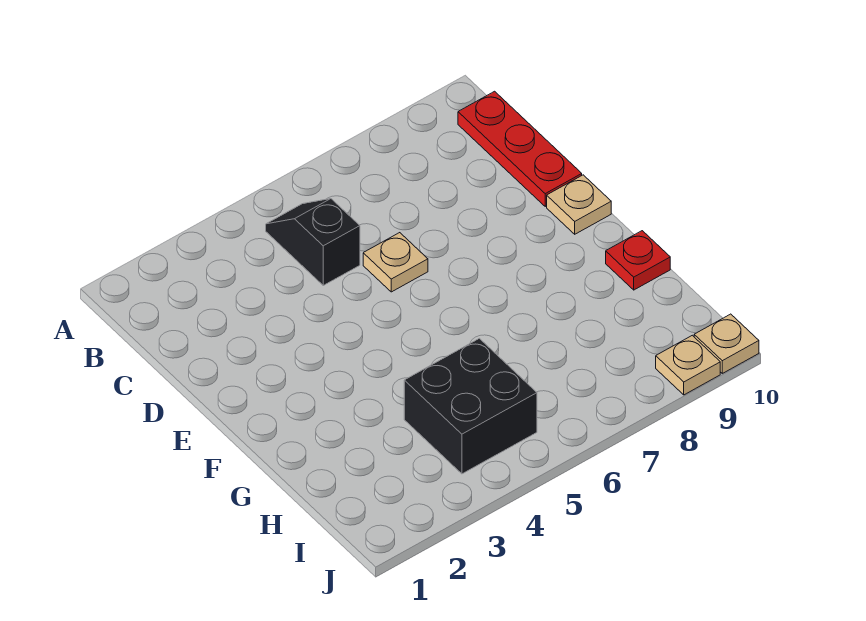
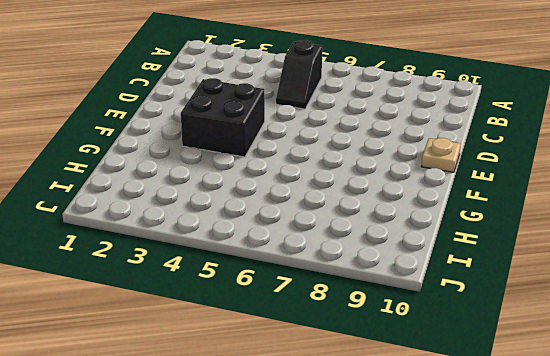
black 1x2 slope [276,40,322,109] -> black 1x2 slope turned to [266,199,360,285]
black 2x2 brick [181,78,265,157] -> black 2x2 brick moved to [404,338,537,474]
none -> red 1x3 plate [458,91,582,206]
none -> tan 1x1 plate [363,233,428,292]

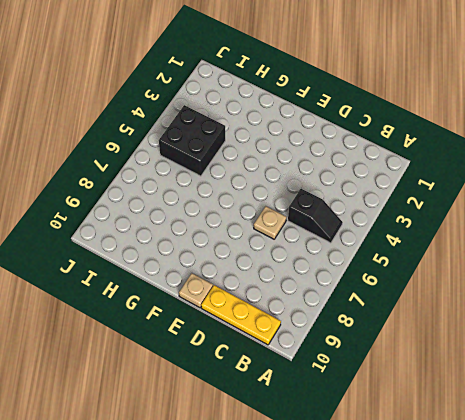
yellow 1x3 plate [201,285,281,345] -> red 1x3 plate [458,91,582,206]
none -> red 1x1 plate [606,231,670,290]
none -> tan 1x1 plate [656,335,720,395]

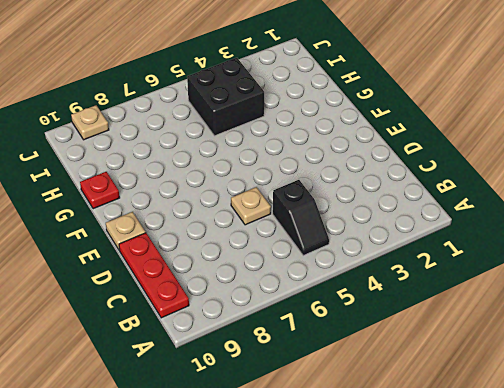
none -> tan 1x1 plate [694,314,759,373]

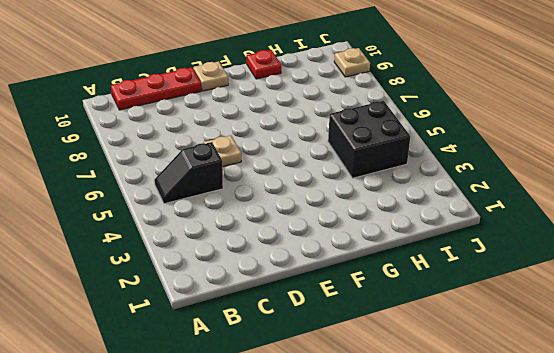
none -> tan 1x1 plate [694,314,759,373]

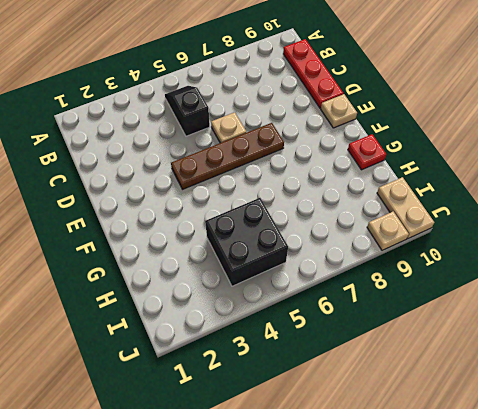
brown 1x4 plate [171,123,284,189] -> none
tan 1x2 plate [377,177,434,238] -> tan 1x1 plate [694,314,759,373]

